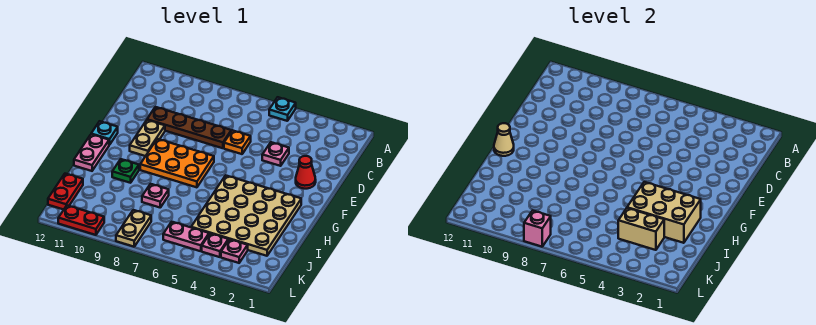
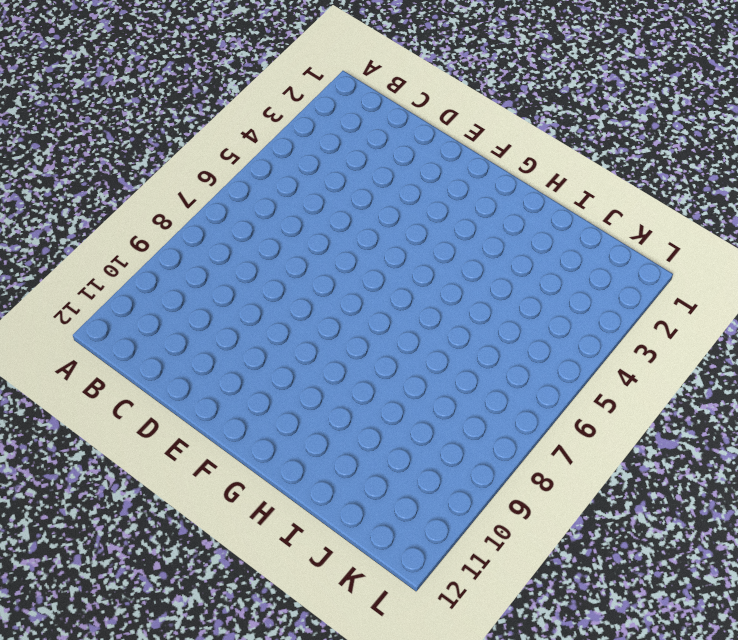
none -> cyan 1x1 plate [269,97,296,121]
none -> pink 1x1 plate [262,142,289,166]
none -> orange 1x1 plate [224,130,251,154]

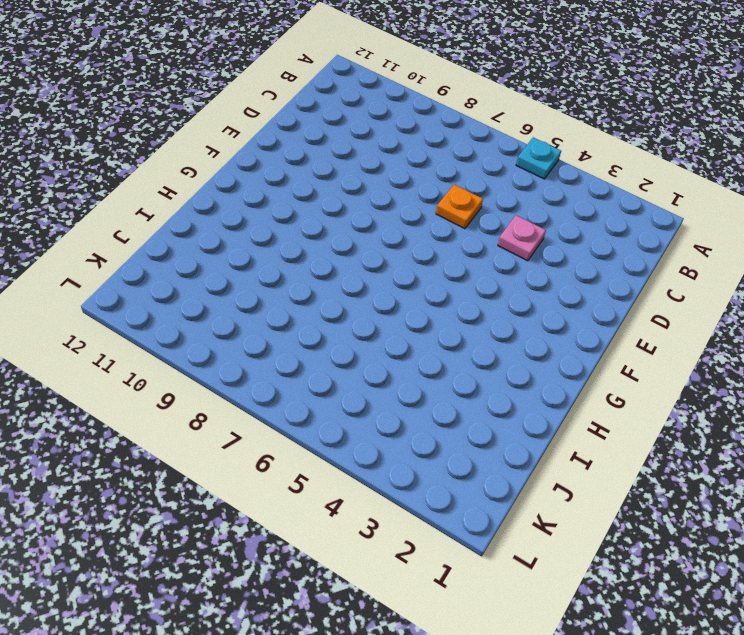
none -> brown 1x4 plate [147,107,231,148]
none -> red 1x1 cone [296,156,316,189]
none -> tan 1x2 plate [130,120,165,156]

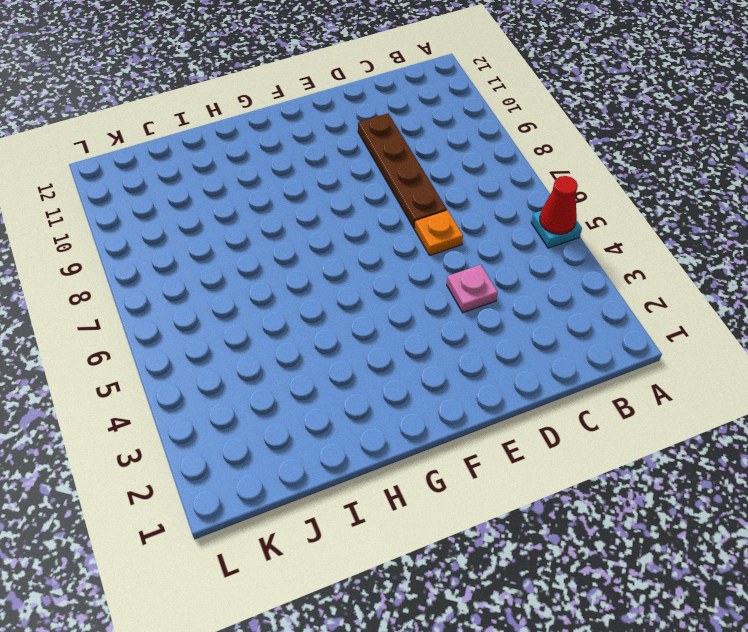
red 1x1 cone [540,176,578,234] -> red 1x1 cone moved to [296,156,316,189]
none -> tan 1x2 plate [130,120,165,156]
none -> orange 2x3 plate [140,139,214,187]
none -> cyan 1x1 plate [91,121,118,145]

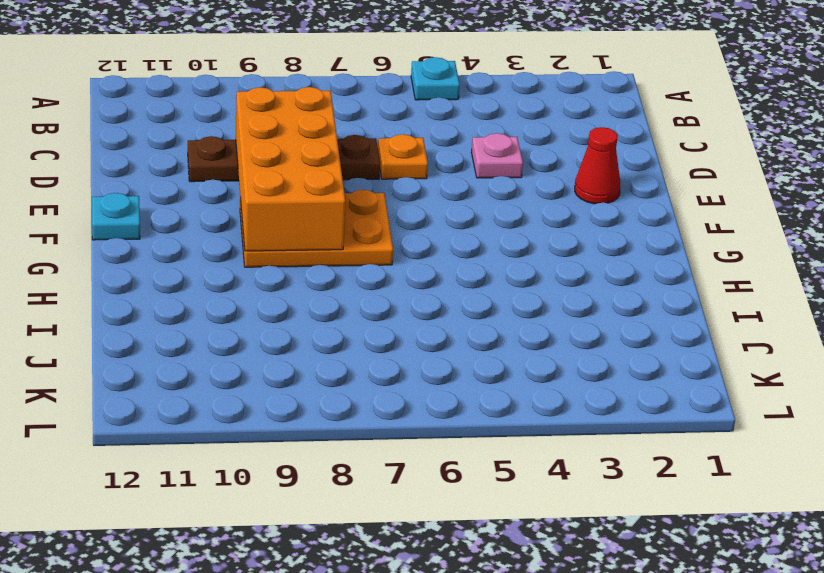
orange 2x4 brick [236,87,345,251] -> none
none -> tan 1x2 plate [130,120,165,156]
none -> tan 4x4 plate [191,175,301,256]
none -> pink 1x2 plate [74,134,109,171]

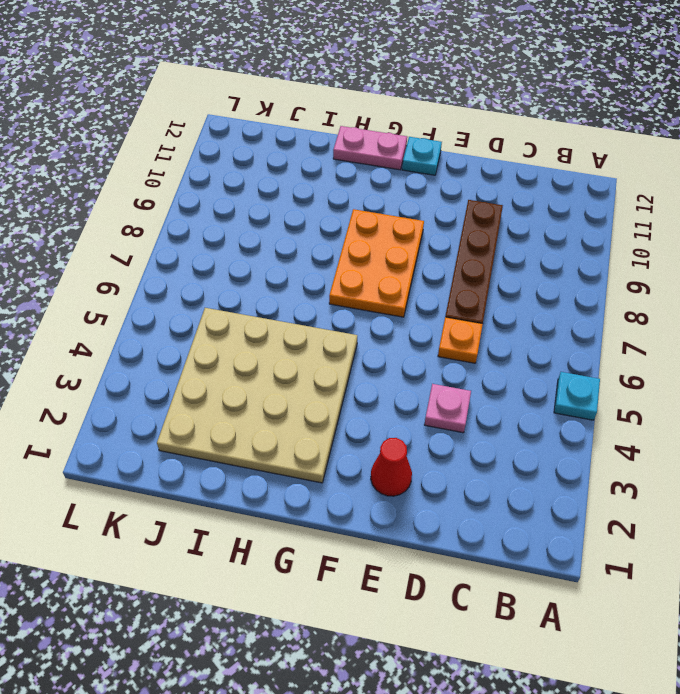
none -> tan 1x2 plate [130,120,165,156]
none -> green 1x1 plate [112,159,139,183]
none -> pink 1x1 plate [142,184,169,207]

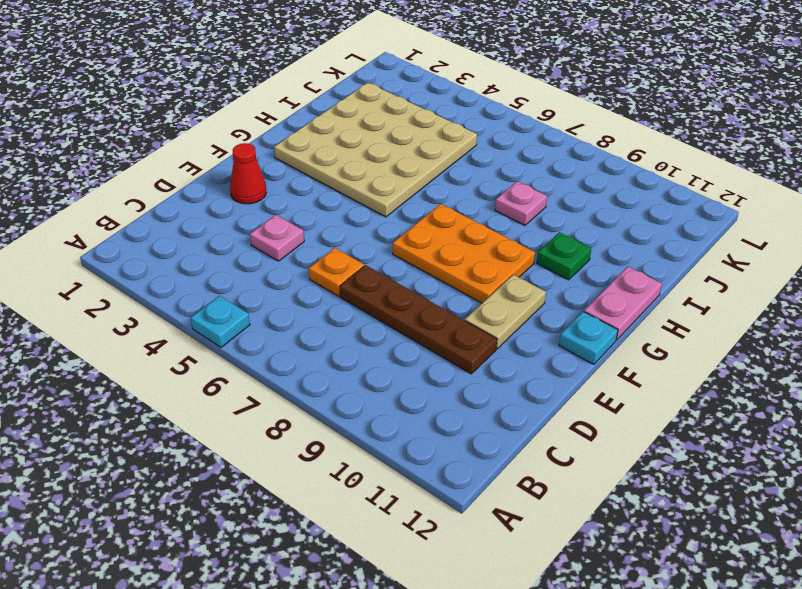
none -> red 1x2 plate [48,174,83,210]
none -> pink 1x1 plate [221,239,248,263]
none -> pink 1x1 plate [202,233,228,257]

